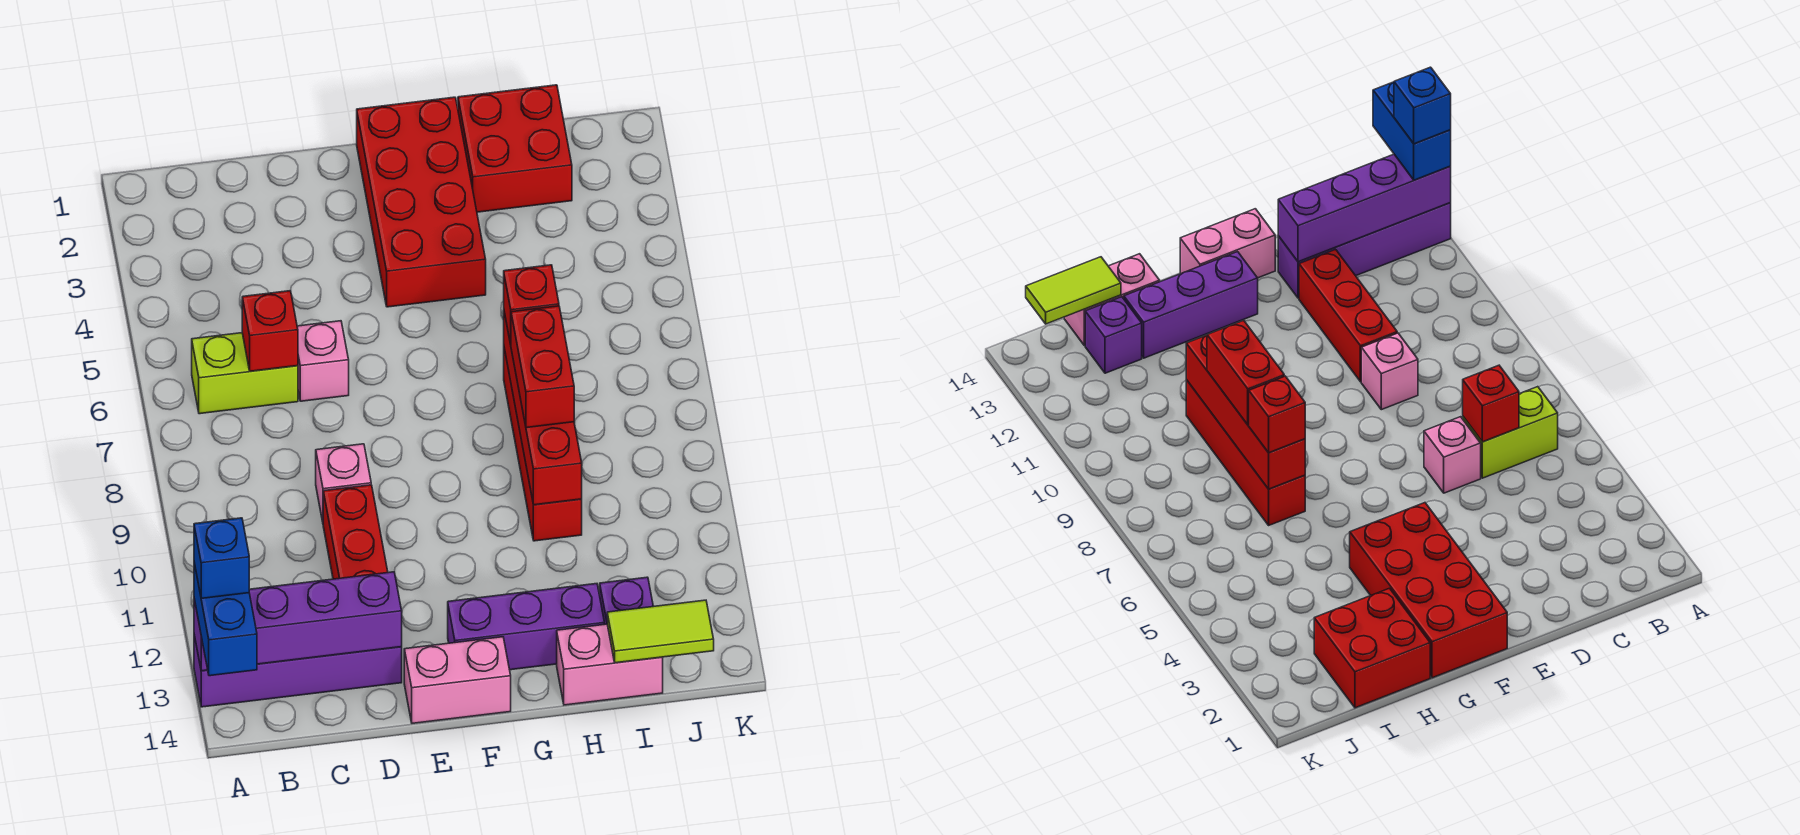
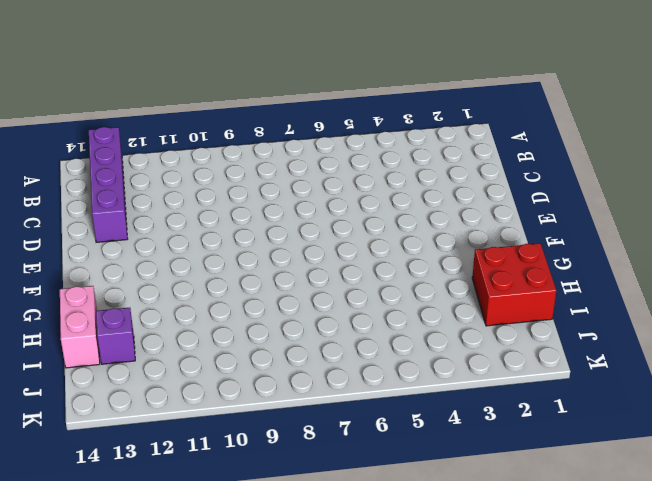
none -> lime 1x2 brick [192,333,298,414]
none -> pink 1x1 brick [297,321,349,401]
none -> pink 1x1 brick [316,444,371,522]

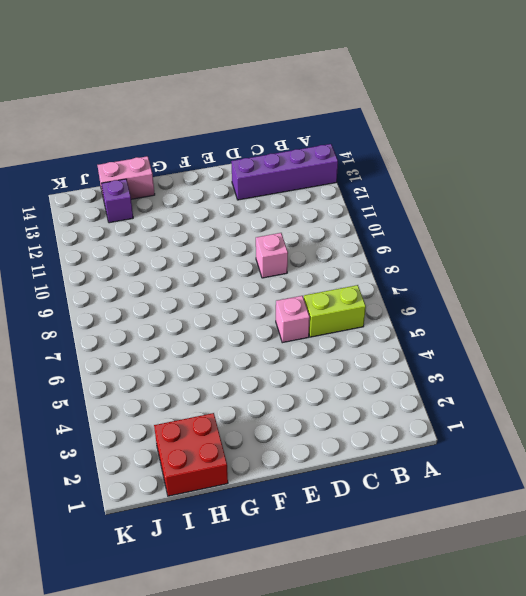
none -> red 1x3 brick [323,485,388,579]
none -> pink 1x2 brick [404,637,511,723]
none -> red 2x4 brick [357,97,486,307]

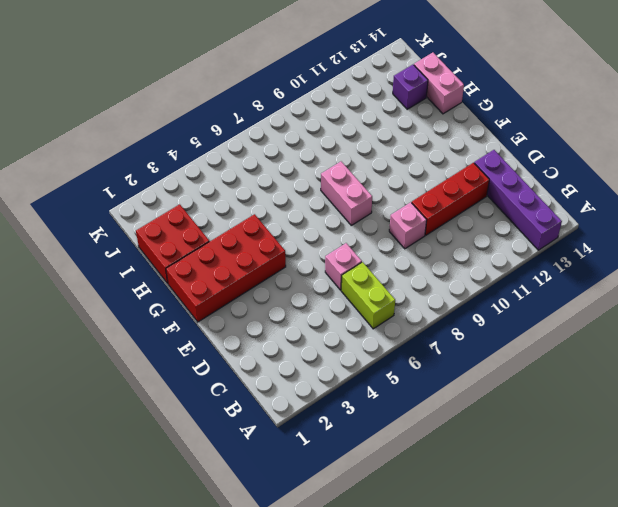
pink 1x2 brick [321,162,372,225] -> pink 1x2 brick moved to [404,637,511,723]
none -> purple 1x3 brick [448,584,604,670]
none -> red 1x4 brick [504,348,582,541]
none -> purple 1x4 brick [194,572,402,671]

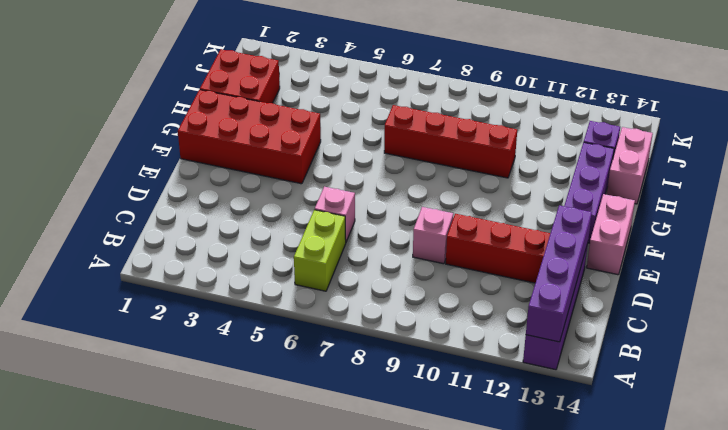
none -> red 1x1 brick [242,291,298,371]
none -> red 1x4 brick [504,312,582,505]
none -> lime 1x2 tile [607,600,714,663]

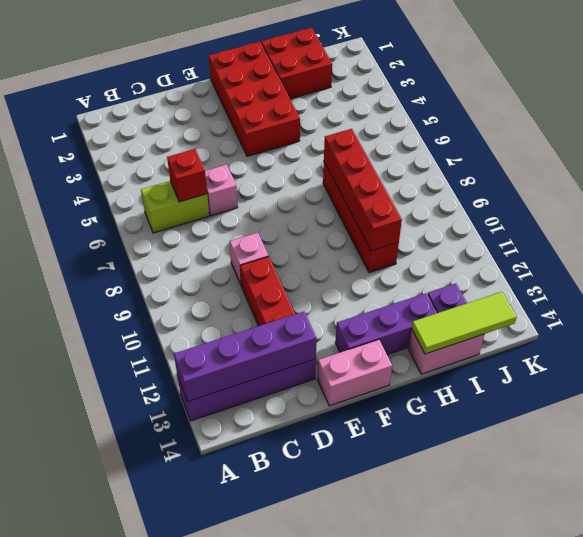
lime 1x3 tile [412,292,517,354] -> lime 1x2 tile [607,600,714,663]
none -> blue 1x2 brick [194,563,257,676]
none -> red 1x1 brick [504,265,559,344]
none -> red 1x2 brick [511,306,574,428]

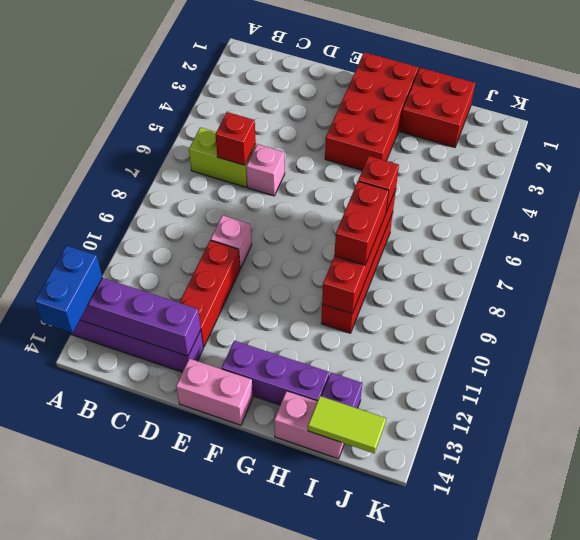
none -> blue 1x1 brick [194,518,249,598]

